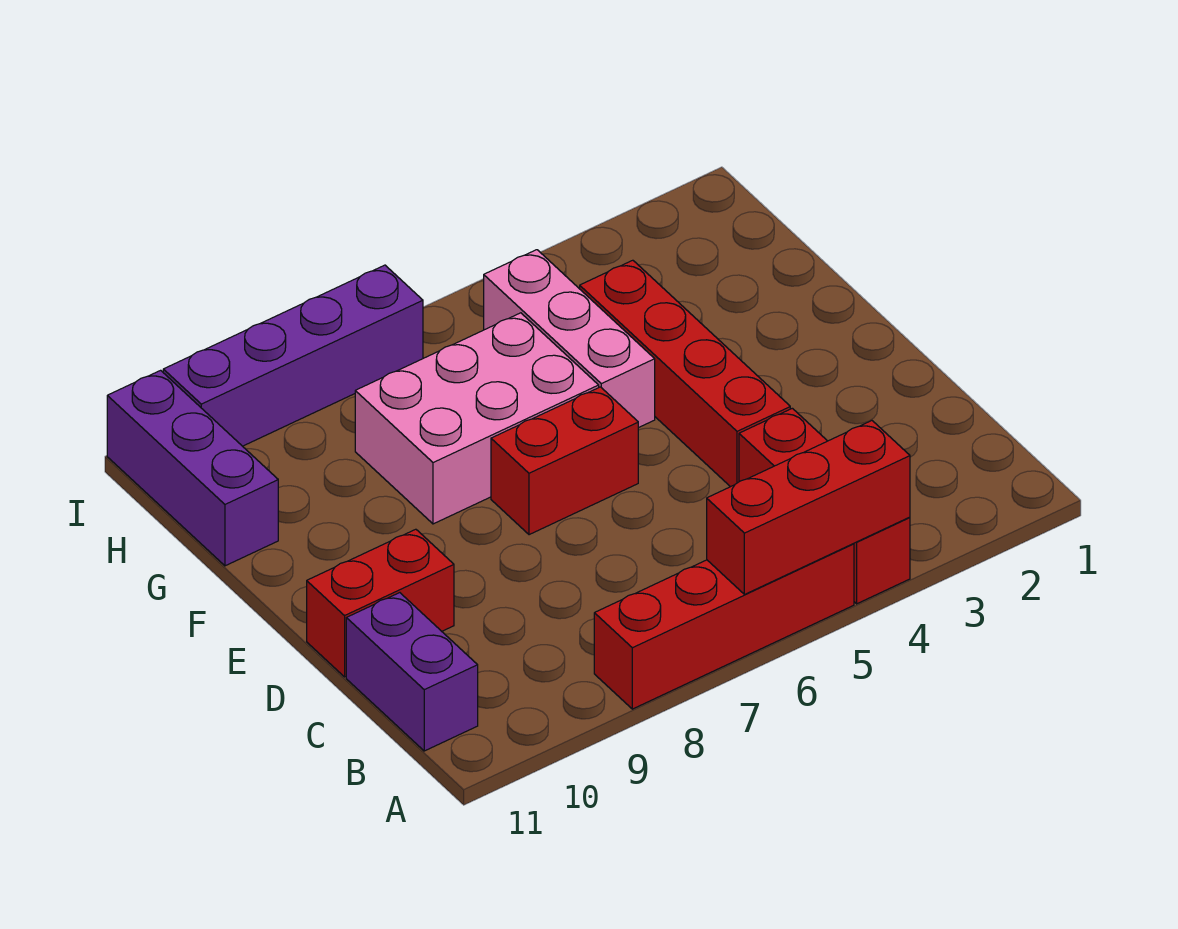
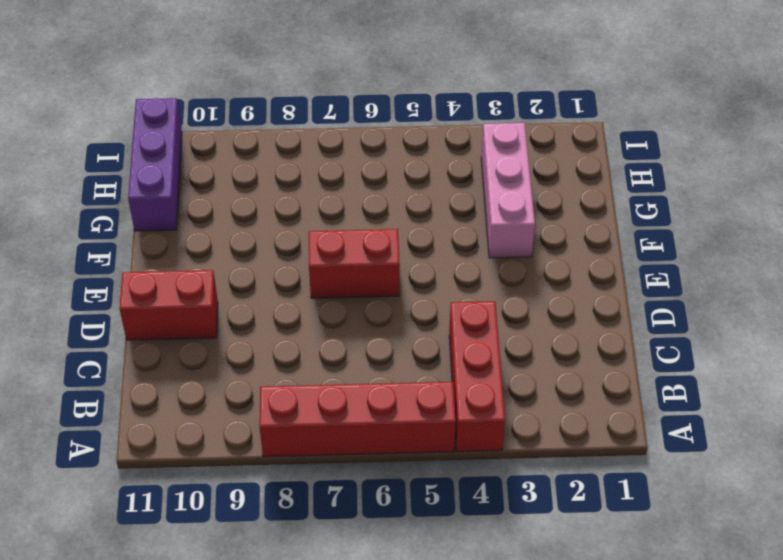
pink 1x3 brick [481,123,535,258] -> pink 1x3 brick moved to [484,250,655,428]
none -> purple 1x2 brick [346,593,478,751]
none -> red 1x4 brick [580,260,790,487]

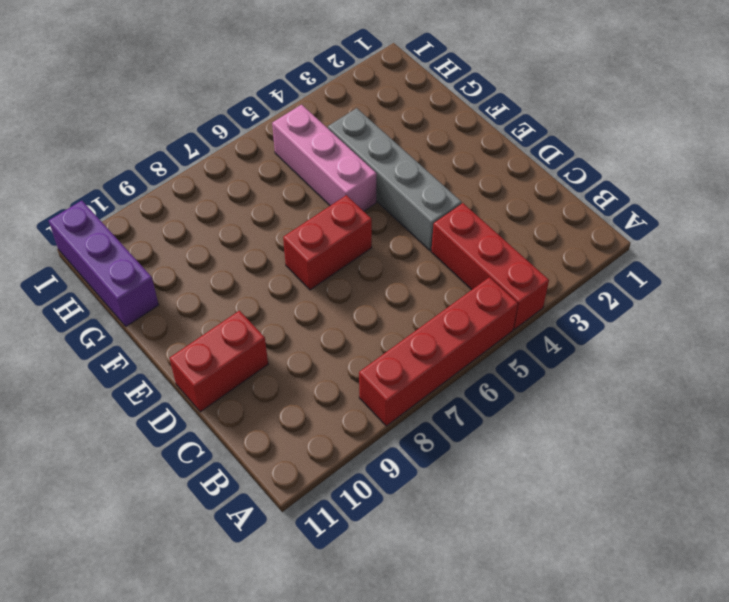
grey 1x4 brick [328,108,462,251] -> red 1x4 brick [580,260,790,487]
none -> purple 1x2 brick [346,593,478,751]
none -> pink 2x3 brick [355,313,599,524]

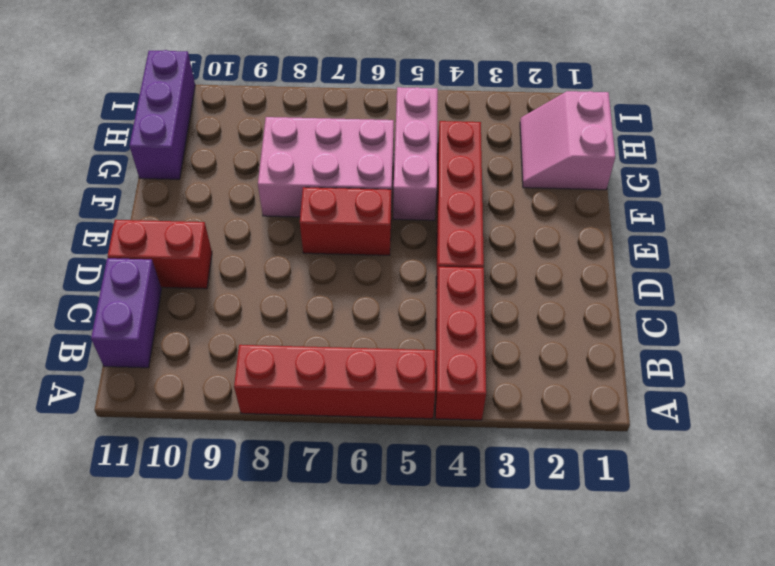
pink 2x2 slope [520,91,615,190] -> none
none -> purple 1x4 brick [163,265,423,446]
none -> red 1x3 brick [707,421,910,594]

